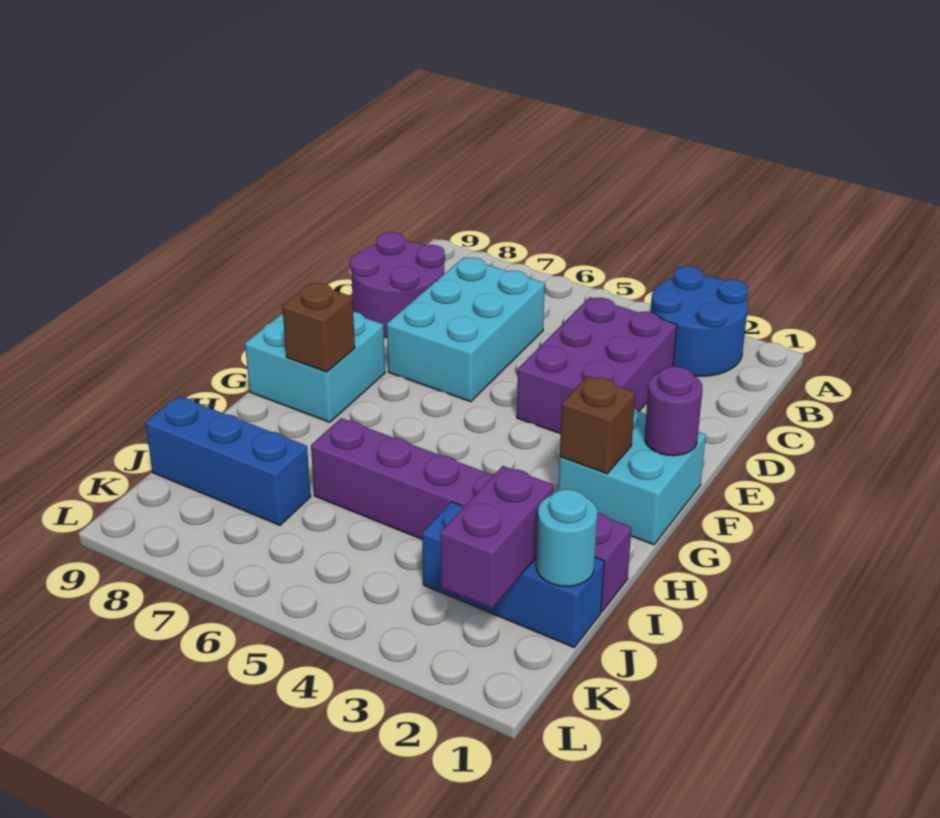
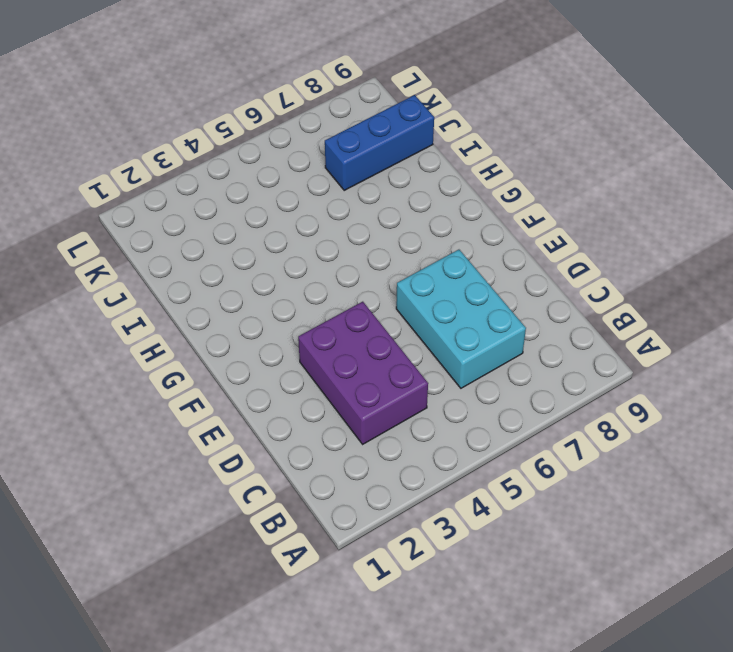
none -> blue 2x2 round brick [650,266,748,376]
none -> purple 2x2 round brick [350,232,445,337]
none -> cyan 2x2 brick [558,408,706,545]

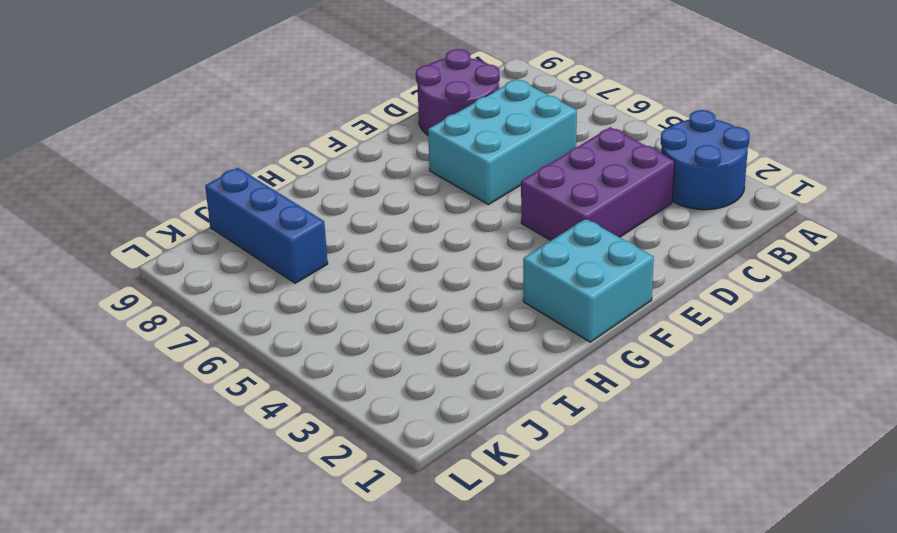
none -> cyan 2x2 brick [245,312,385,422]
none -> purple 1x6 brick [311,418,632,611]
none -> blue 1x3 brick [422,502,604,647]

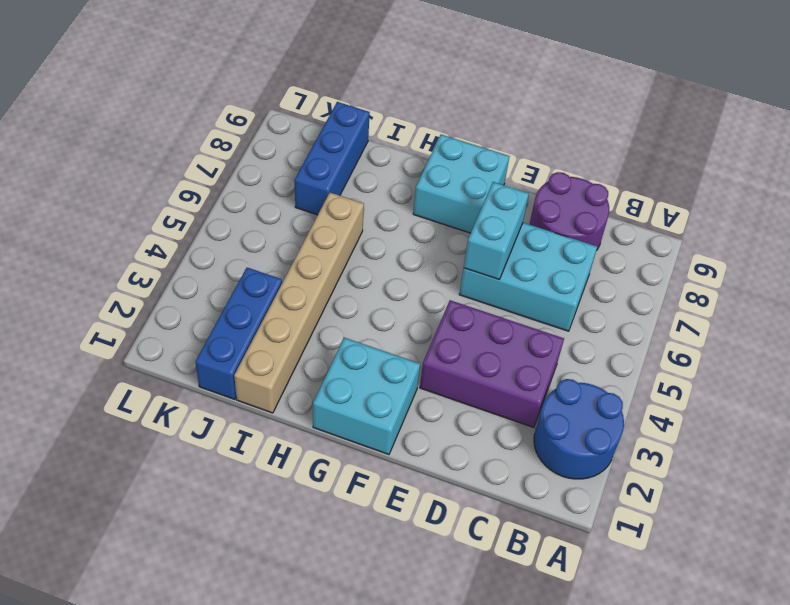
cyan 1x2 brick [464,182,529,280] -> none
tan 1x6 brick [234,193,364,413] -> purple 1x6 brick [311,418,632,611]
none -> purple 1x1 round brick [645,366,703,456]
none -> brown 1x1 brick [560,376,636,474]
none -> brown 1x1 brick [282,283,355,372]

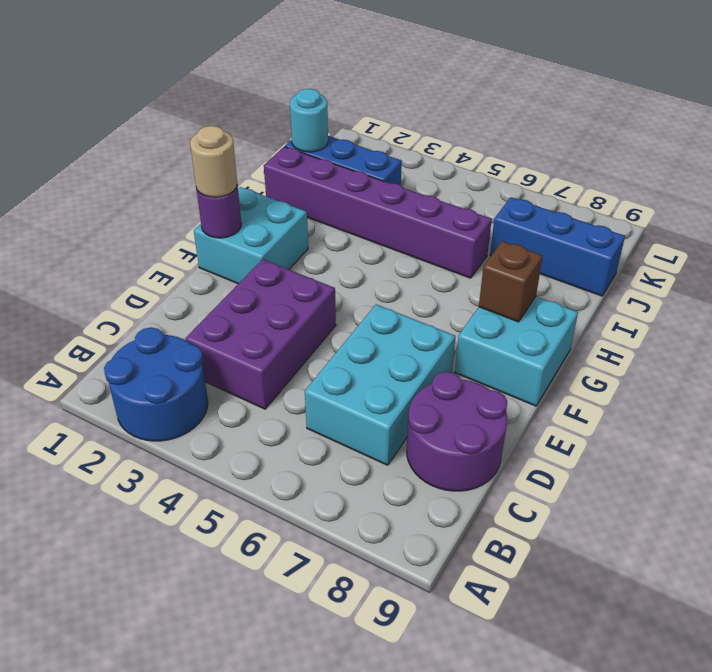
tan 1x1 round brick [190,126,237,197] -> none
none -> brown 1x1 brick [560,376,636,474]
none -> purple 1x2 brick [440,466,553,609]

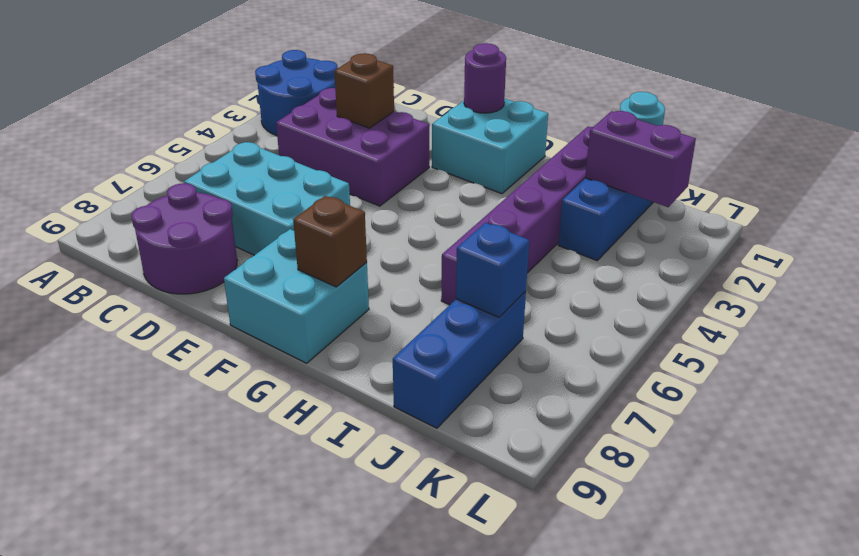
brown 1x1 brick [334,53,394,128] -> brown 1x1 brick moved to [560,376,636,474]
blue 1x1 brick [456,223,529,317] -> none

